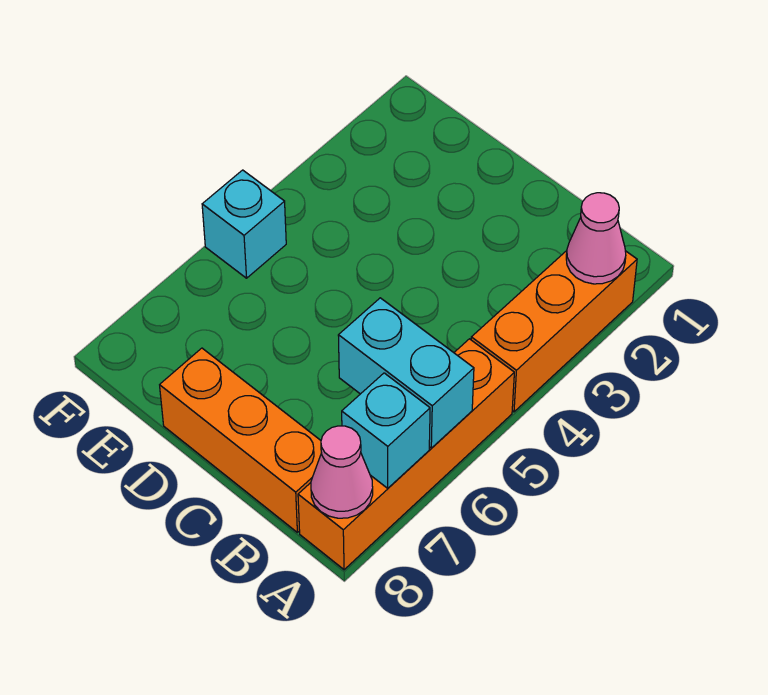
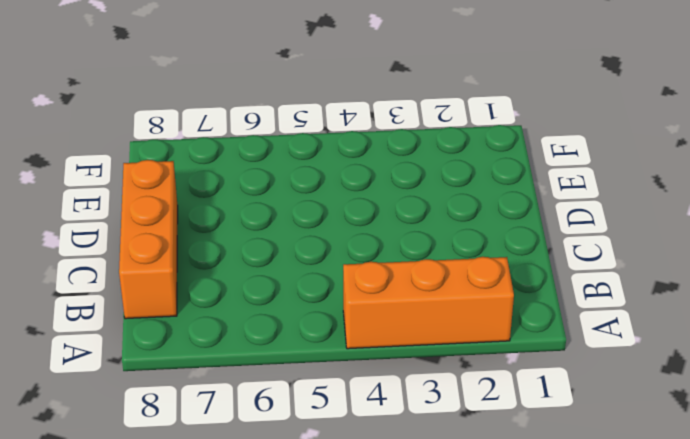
none -> orange 1x4 brick [298,339,514,570]
none -> cyan 1x1 brick [202,170,286,278]

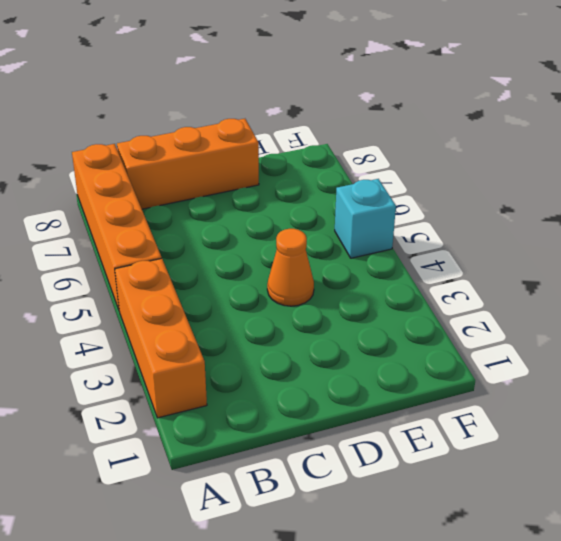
orange 1x1 cone [267,229,314,306] -> none
none -> pink 1x1 cone [566,193,626,284]
none -> cyan 1x2 brick [338,298,474,448]

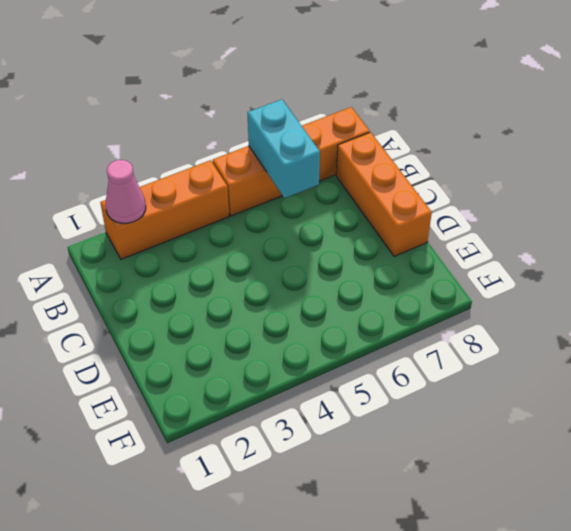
none -> cyan 1x1 brick [202,170,286,278]
none -> cyan 1x1 brick [342,373,430,488]

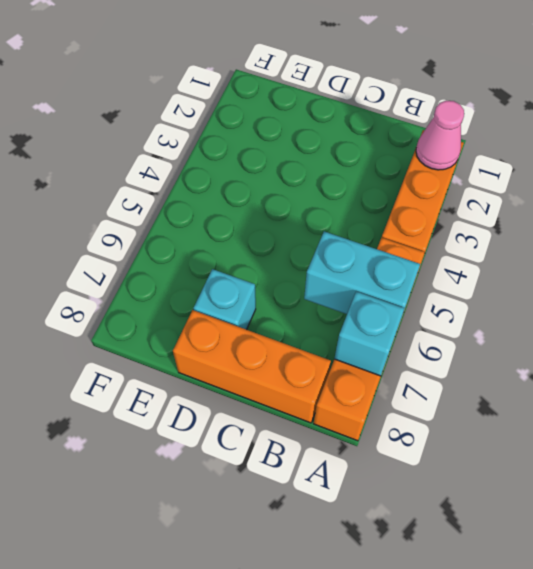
cyan 1x1 brick [194,269,256,330] -> cyan 1x1 brick moved to [202,170,286,278]
none -> pink 1x1 cone [311,426,373,518]

